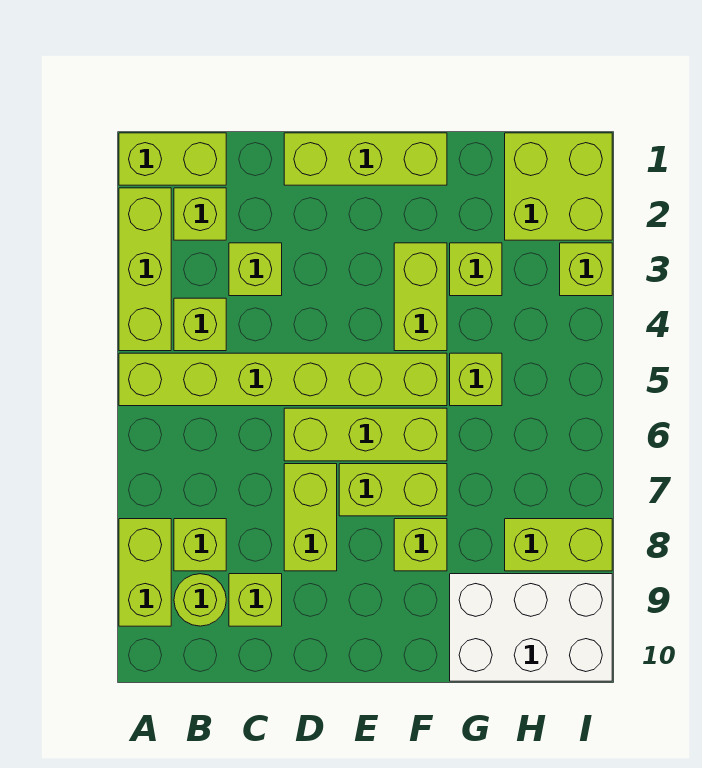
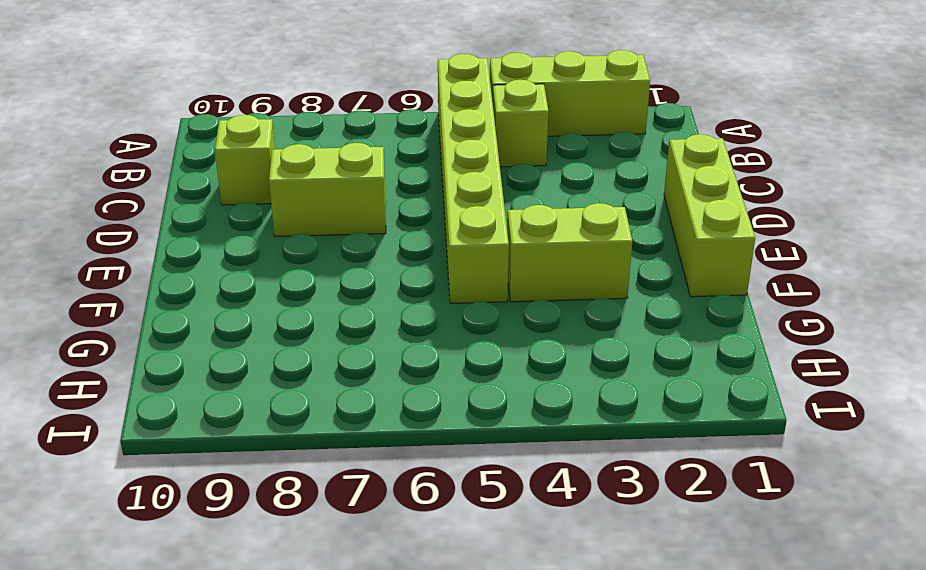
none -> lime 1x2 brick [119,133,226,185]
none -> lime 1x2 brick [119,519,171,626]
none -> lime 1x1 brick [174,188,226,240]

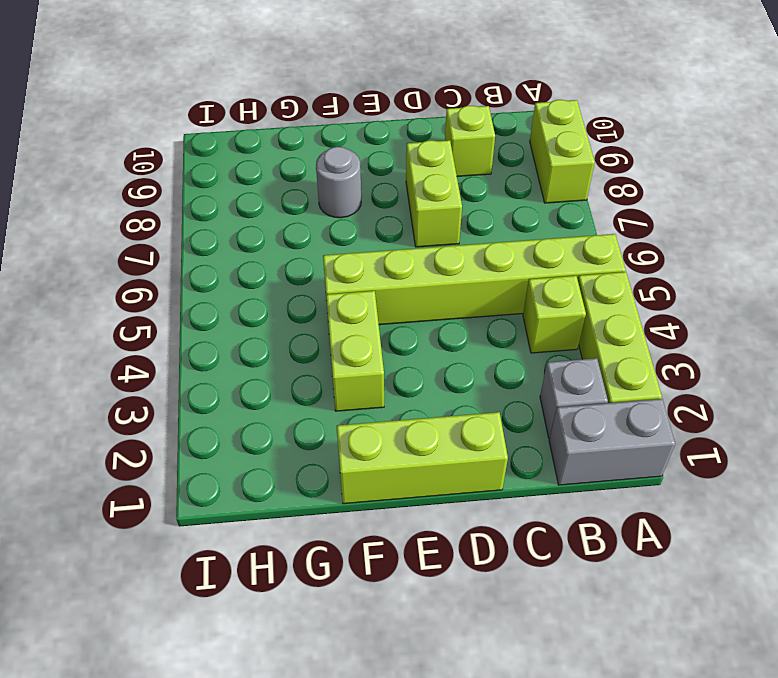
grey 1x2 brick [549,399,675,485] -> lime 1x2 brick [119,133,226,185]
grey 1x1 brick [540,358,608,439] -> lime 1x1 brick [174,188,226,240]
grey 1x1 round brick [316,147,361,218] -> lime 1x1 brick [394,519,447,571]
none -> lime 1x1 brick [174,519,226,571]
none -> lime 1x1 round brick [174,574,226,626]
none -> lime 1x1 brick [229,243,282,296]

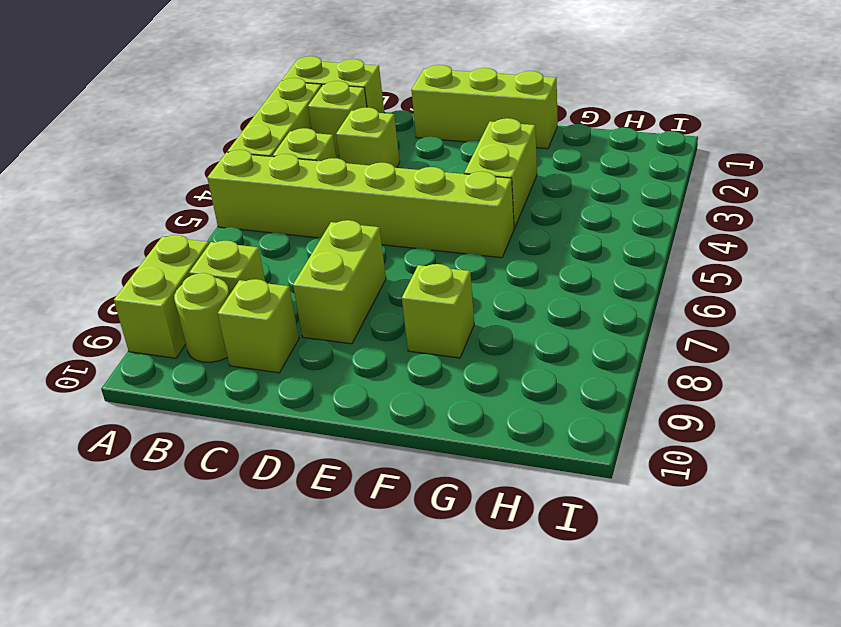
none -> lime 1x3 brick [284,408,447,461]
none -> lime 1x2 brick [339,464,447,516]
none -> lime 1x1 brick [450,243,502,296]

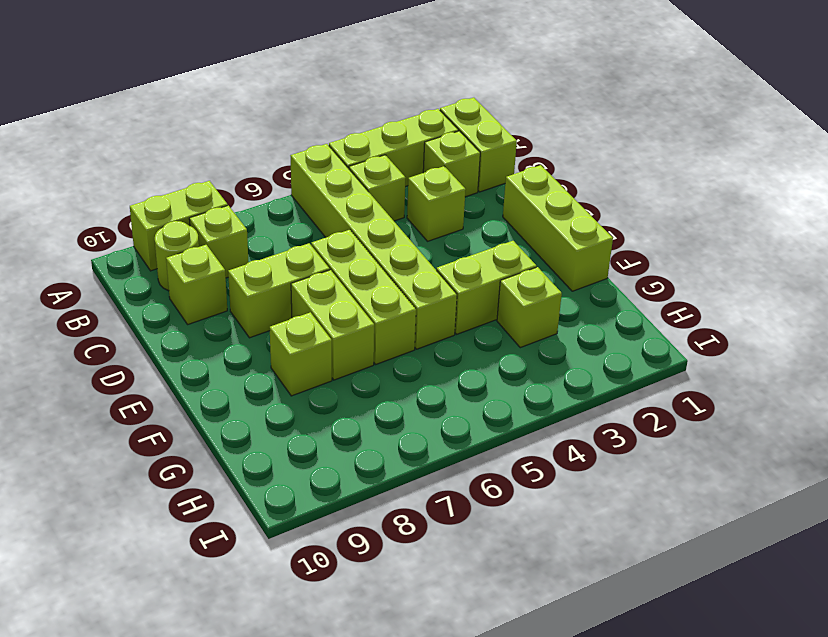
none -> lime 1x1 brick [450,353,502,406]
none -> white 2x3 brick [450,574,612,681]
none -> lime 2x2 brick [505,133,612,240]

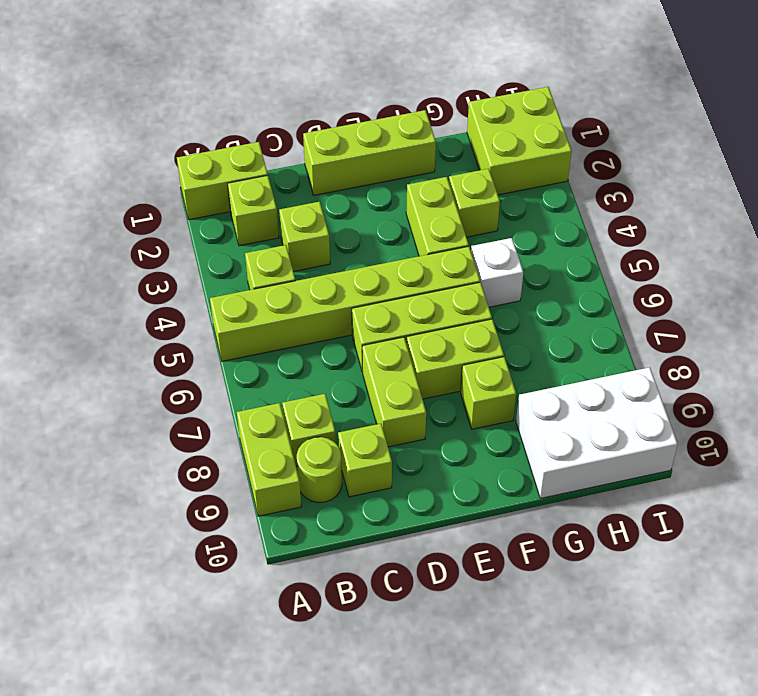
white 1x1 brick [471,238,523,307] -> lime 1x1 brick [450,353,502,406]
none -> lime 1x3 brick [119,188,171,351]
none -> lime 1x2 brick [505,519,612,571]
none -> lime 1x1 brick [560,243,612,296]

